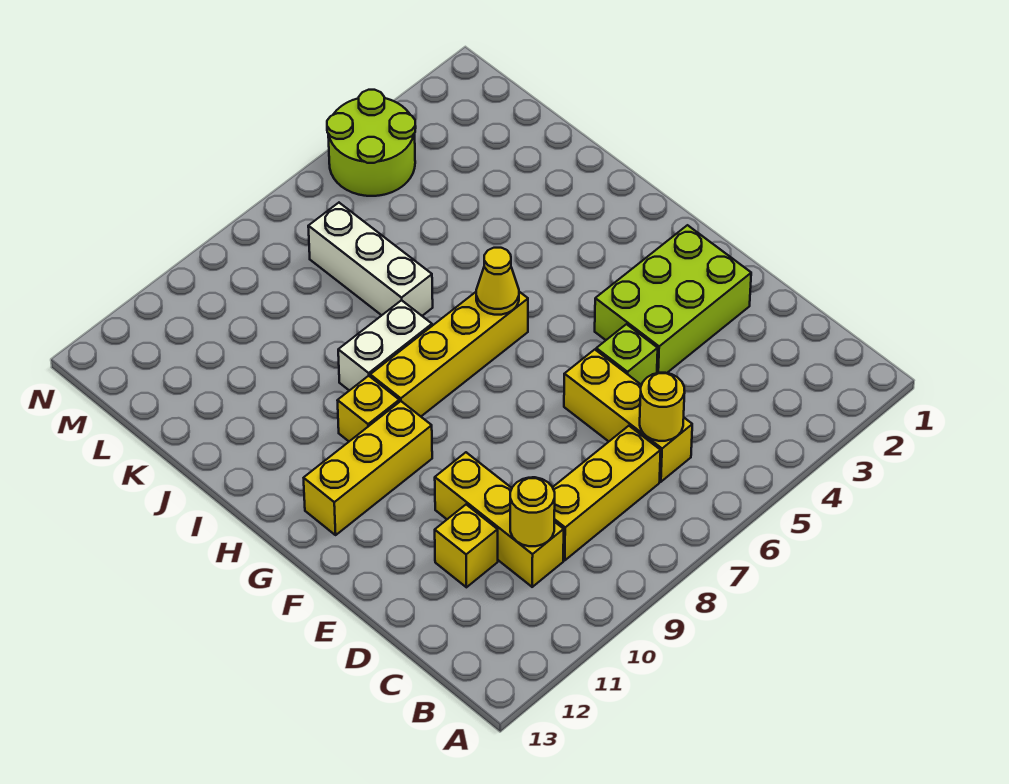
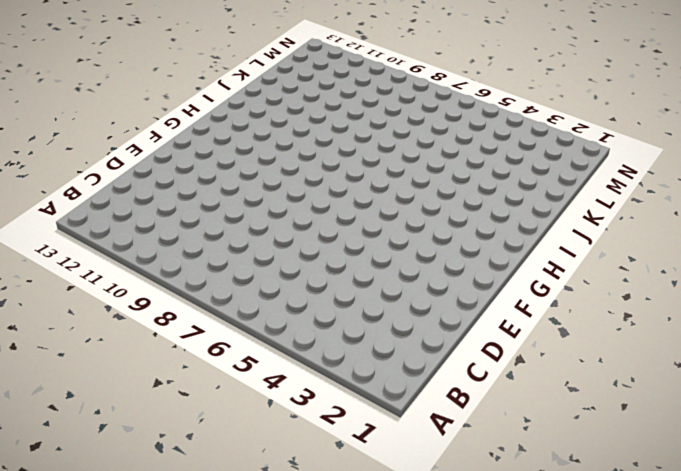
none -> yellow 1x3 brick [564,350,692,482]
none -> yellow 1x3 brick [553,426,661,560]
none -> yellow 1x3 brick [435,452,564,587]

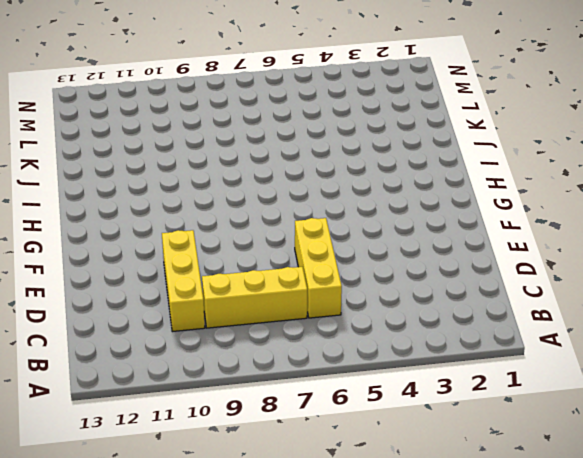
none -> yellow 1x1 brick [435,505,498,587]
none -> lime 2x3 brick [595,225,751,373]
none -> lime 1x1 brick [596,324,658,385]

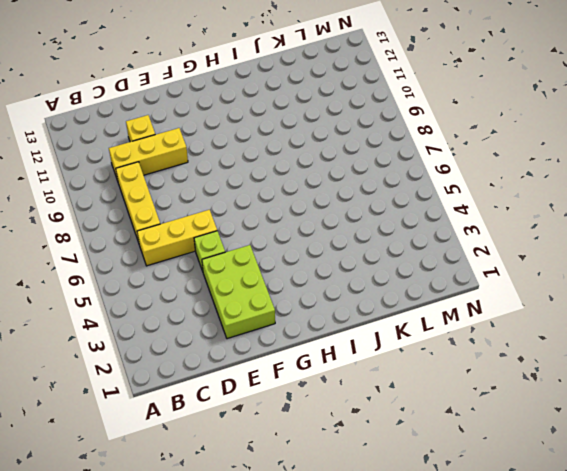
none -> yellow 1x3 brick [304,401,432,535]
none -> yellow 1x4 brick [370,292,528,416]
none -> yellow 1x1 brick [337,376,399,441]

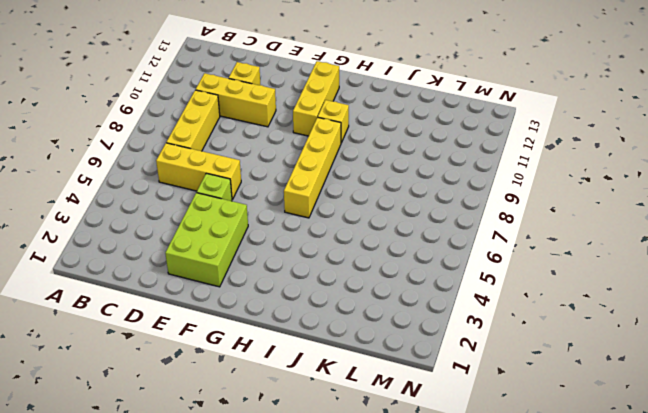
none -> white 1x2 brick [338,300,432,391]
none -> white 1x3 brick [308,203,433,316]
none -> lime 2x2 round brick [327,90,416,196]

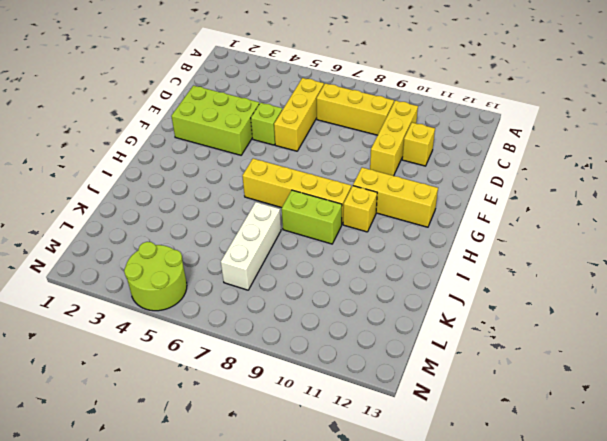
lime 1x2 brick [282,190,342,244] -> white 1x2 brick [338,300,432,391]
none -> yellow 1x1 round brick [640,373,685,441]
none -> yellow 1x1 round brick [510,477,555,546]
none -> yellow 1x1 cone [476,248,519,315]

